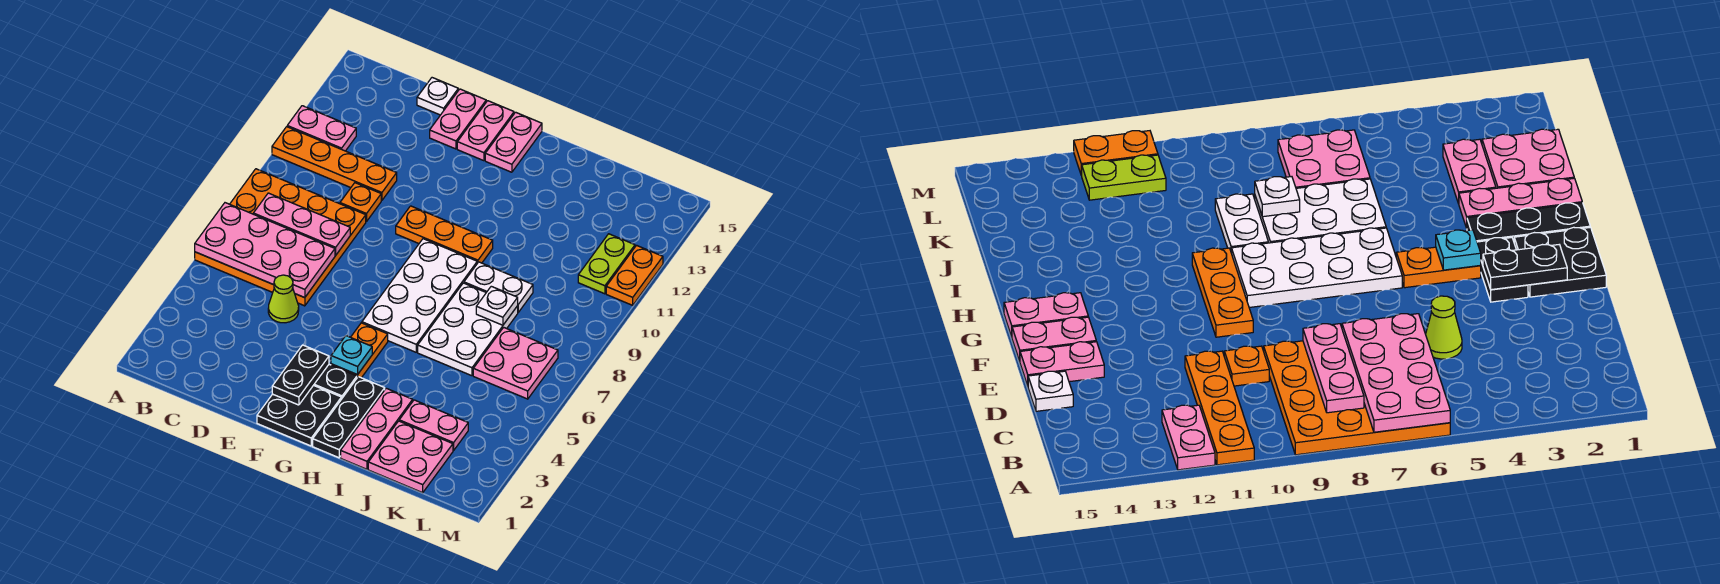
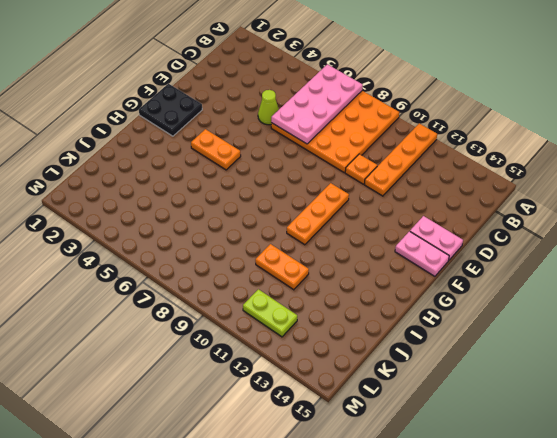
orange 1x2 plate [255,244,309,290] -> orange 1x2 plate moved to [606,245,663,305]
none -> pink 1x2 plate [287,106,356,151]
none -> white 1x1 plate [417,78,458,115]
none -> black 1x2 plate [314,365,357,399]

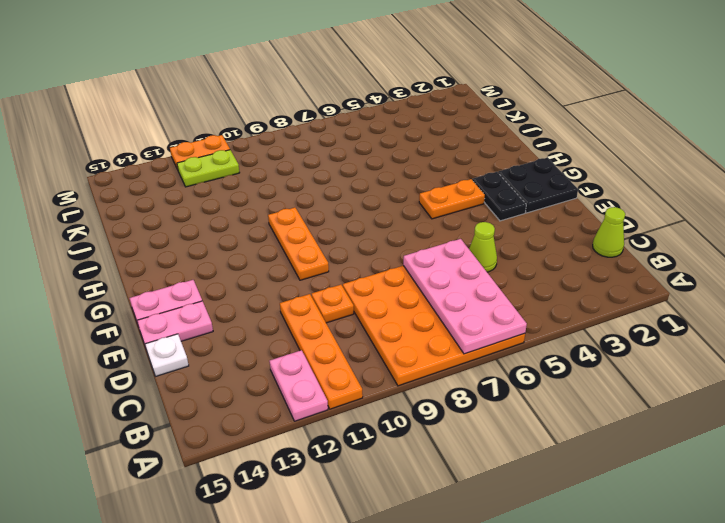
lime 1x1 cone [593,207,625,257] -> none
none -> white 2x4 plate [362,239,477,352]
none -> pink 1x2 plate [485,112,542,172]
none -> black 1x3 plate [313,377,385,458]

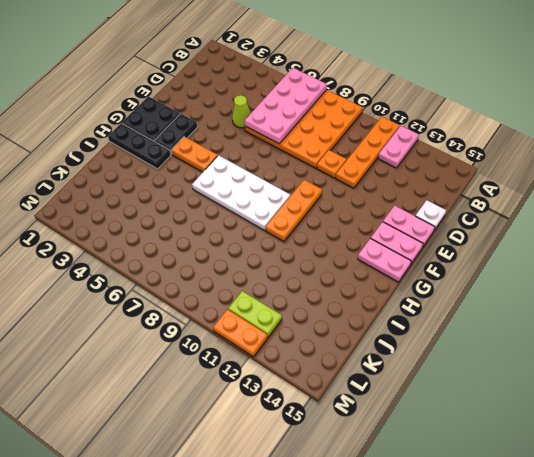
none -> pink 1x3 plate [341,388,413,469]
none -> white 2x3 plate [418,283,518,376]
none -> white 1x2 plate [464,262,533,312]

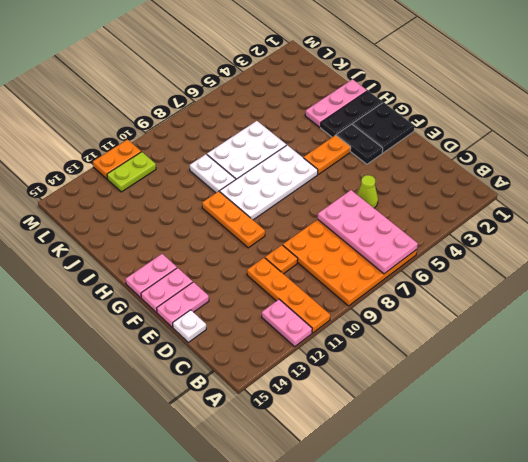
none -> pink 2x2 plate [368,421,453,493]
none -> pink 1x2 plate [399,400,468,451]
none -> pink 2x2 plate [473,327,558,399]

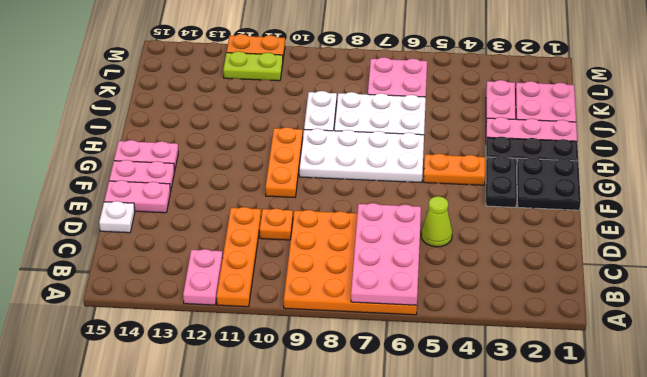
none -> pink 1x3 plate [253,193,350,255]
none -> black 1x2 plate [272,345,329,405]
none -> cyan 1x1 plate [331,336,372,375]

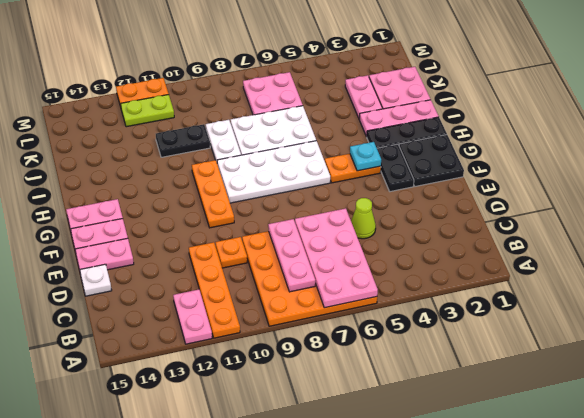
black 1x2 plate [156,124,210,157] -> black 1x2 plate moved to [272,345,329,405]
none -> white 1x1 plate [476,286,518,325]

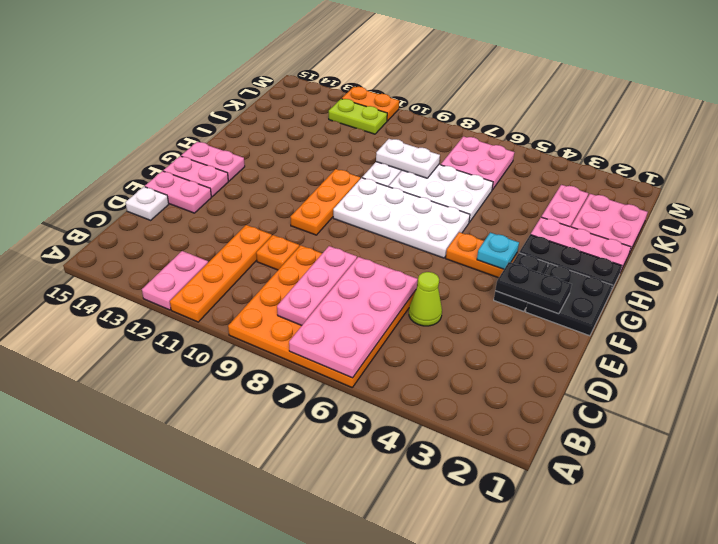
white 1x2 plate [376,139,440,178] -> white 1x1 plate [476,286,518,325]

